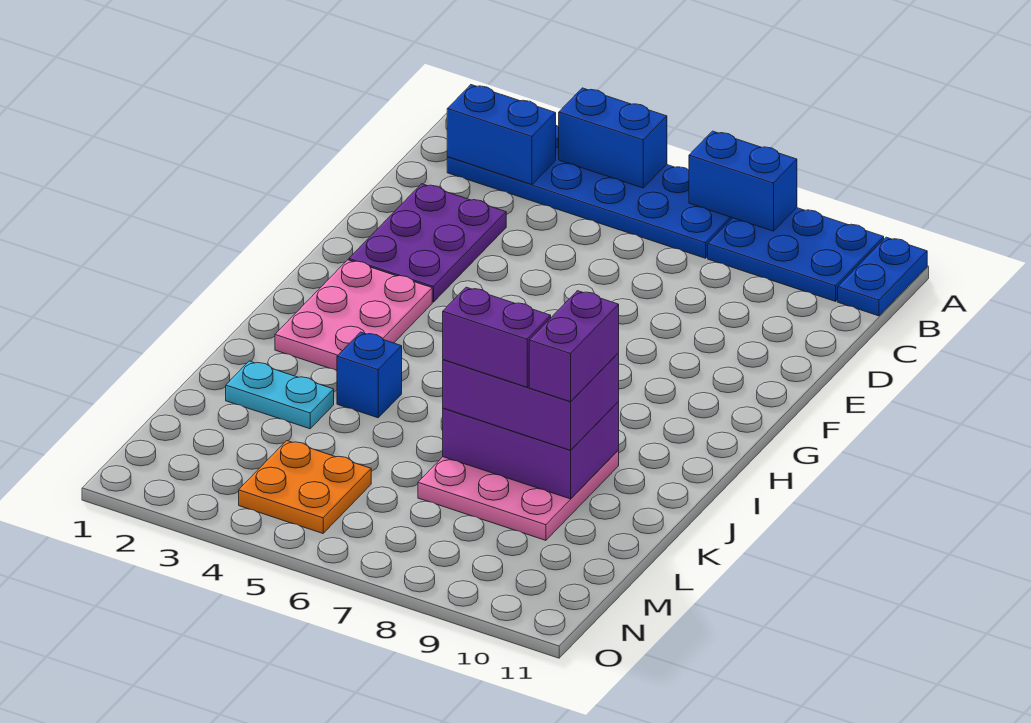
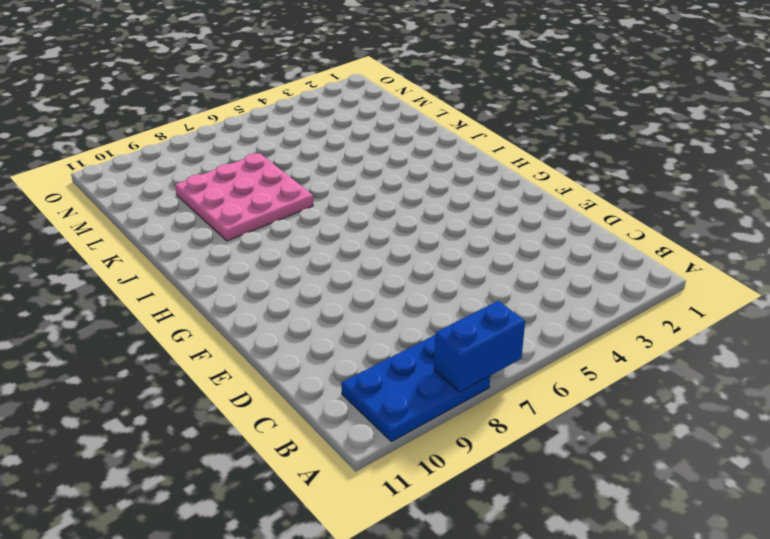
none -> blue 2x6 plate [447,126,732,258]
none -> blue 1x2 plate [838,237,927,316]
none -> purple 2x3 plate [349,184,506,302]

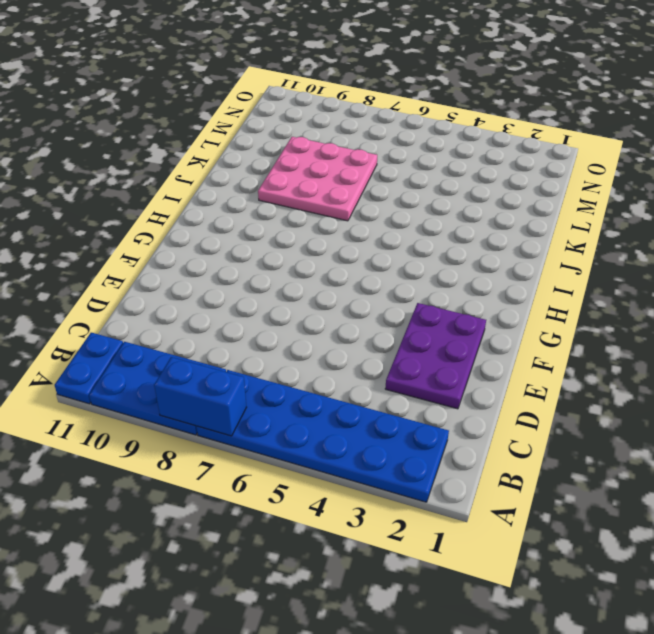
none -> pink 2x3 plate [275,260,432,371]
none -> blue 1x1 brick [337,332,402,418]
none -> cyan 1x2 plate [226,361,334,429]

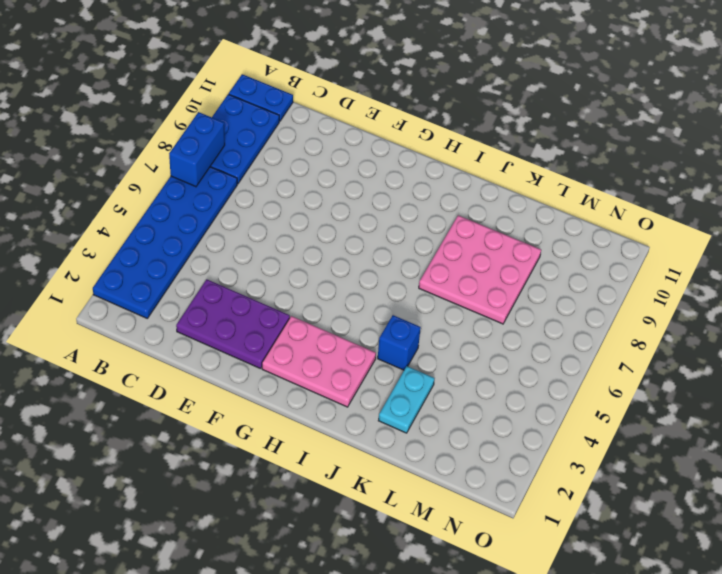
none -> orange 2x2 plate [239,441,371,533]
none -> blue 1x2 brick [559,88,667,188]
none -> blue 1x2 brick [447,85,556,185]

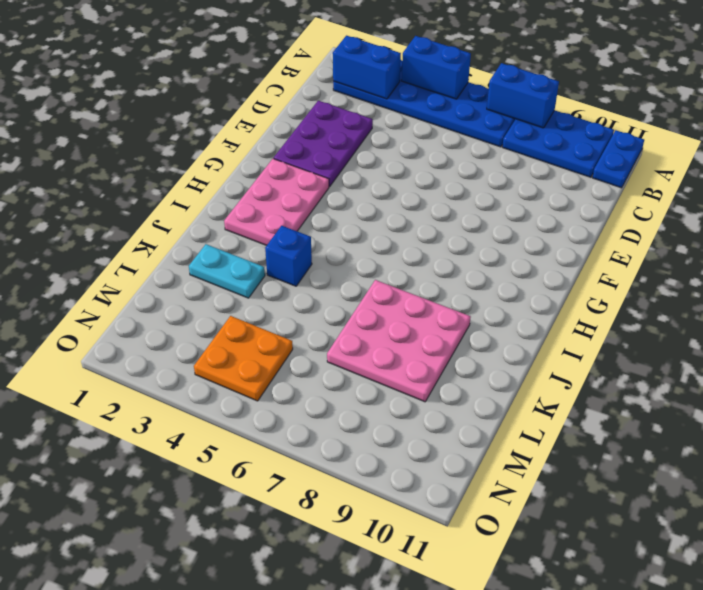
none -> purple 2x3 brick [443,402,619,499]
none -> purple 2x3 brick [443,353,619,450]
none -> purple 1x2 brick [529,291,619,402]

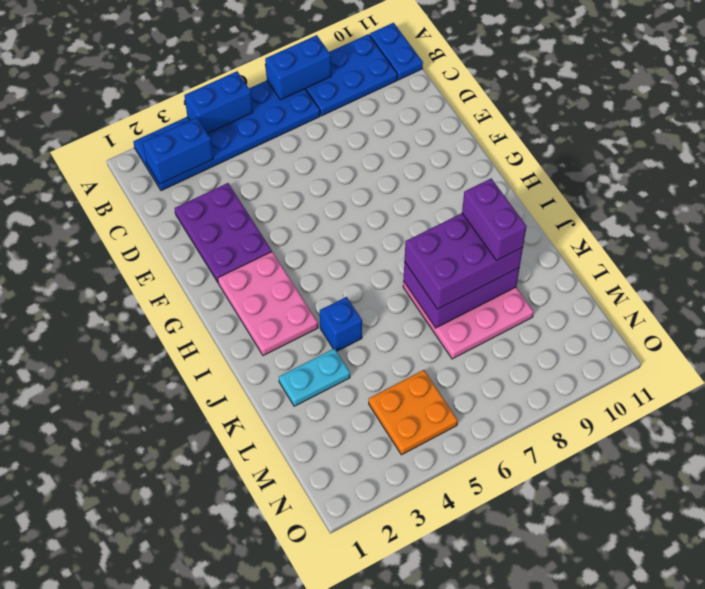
none -> purple 1x2 brick [443,287,551,387]

